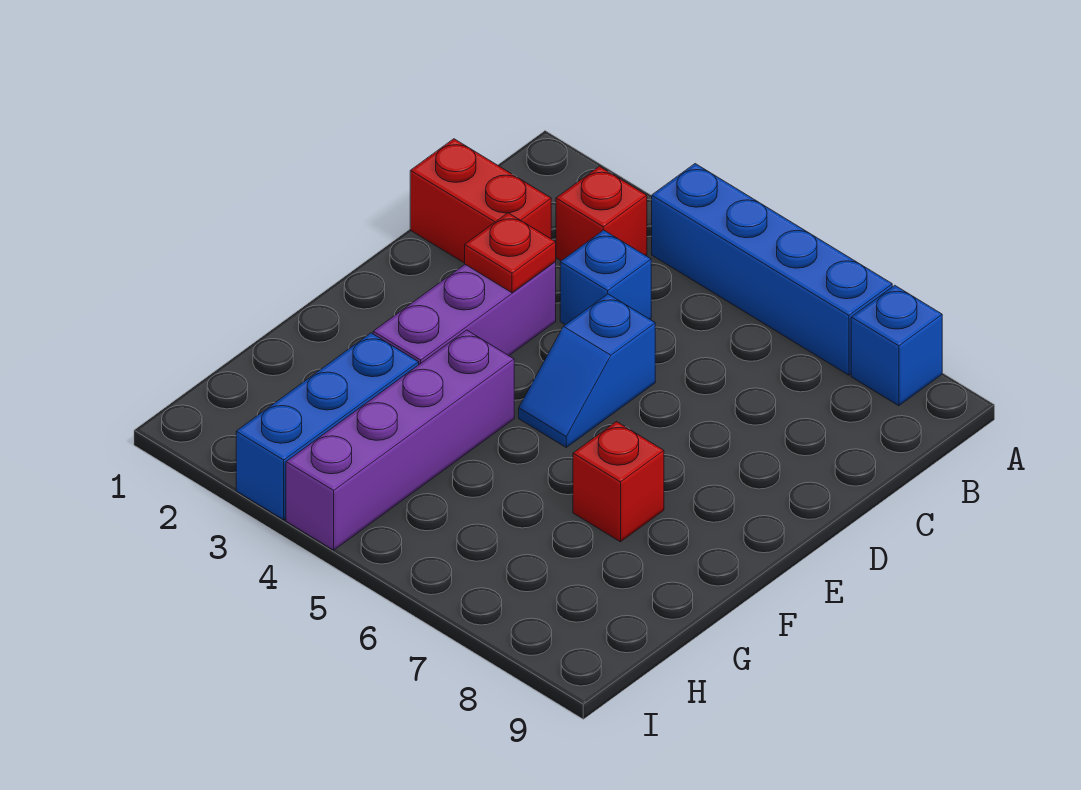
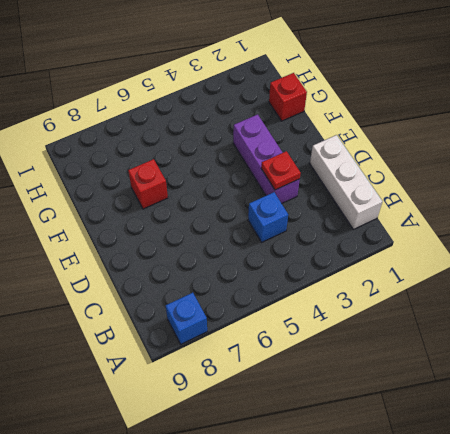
white 1x3 brick [310,135,383,230] -> red 1x2 brick [410,139,551,263]
red 1x1 brick [269,73,307,121] -> red 1x1 brick moved to [556,166,647,261]
none -> blue 1x4 brick [652,164,892,375]
none -> blue 1x2 slope [519,294,655,447]

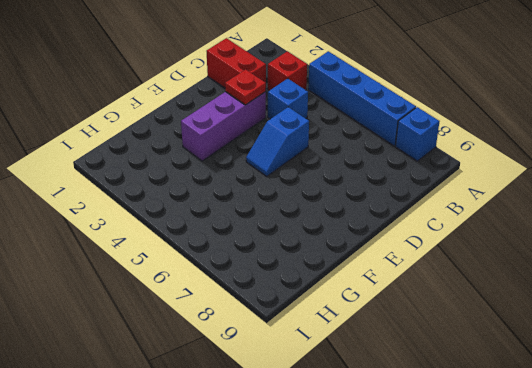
none -> purple 1x4 brick [286,330,514,550]
none -> red 1x1 brick [573,422,664,542]

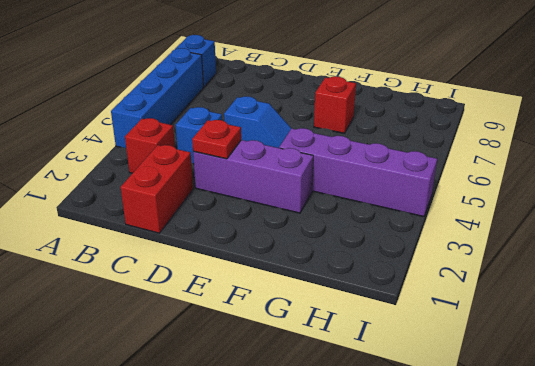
none -> blue 1x3 brick [236,333,419,520]

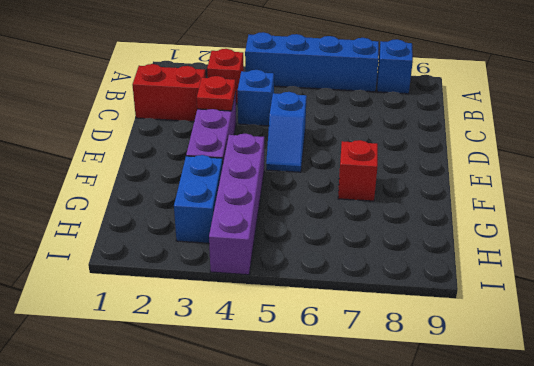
blue 1x2 brick [174,155,223,243] -> blue 1x3 brick [236,333,419,520]

